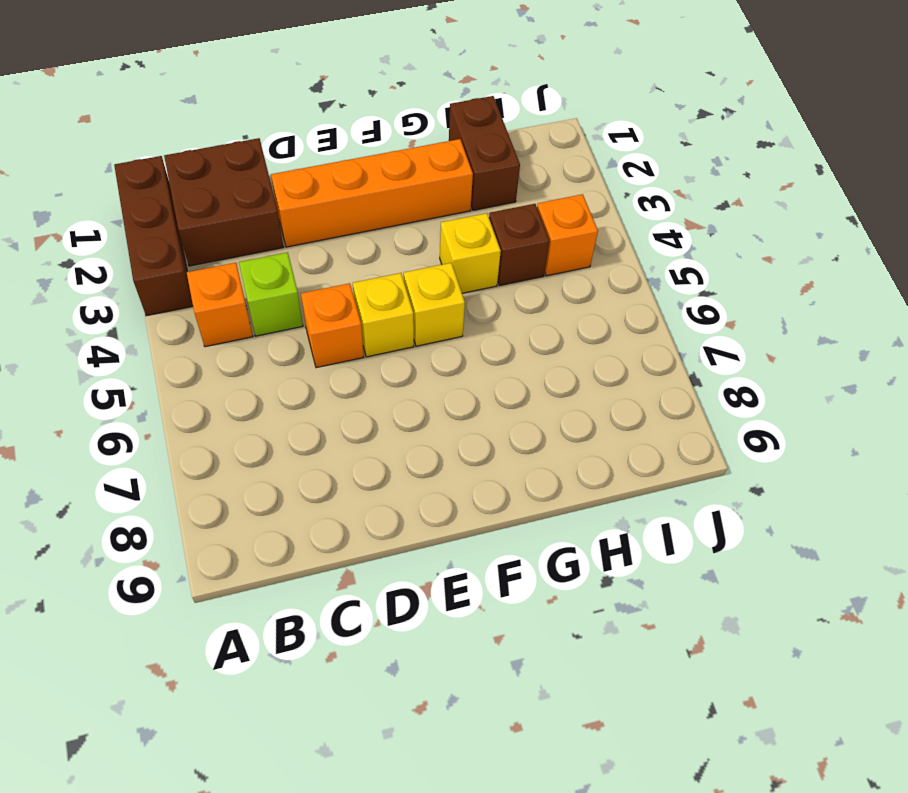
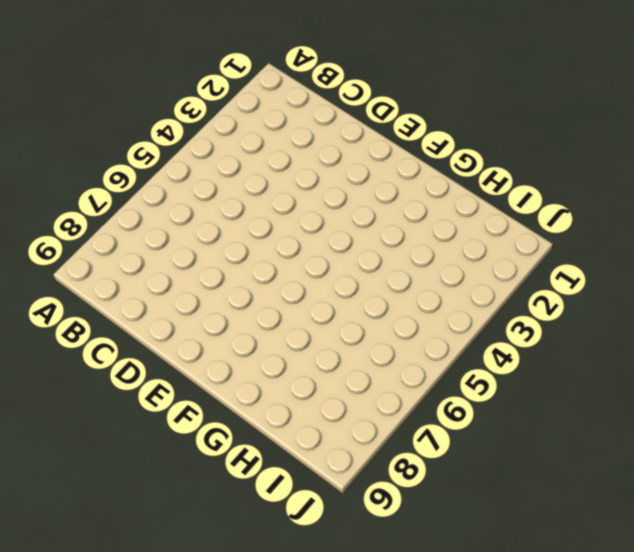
none -> brown 1x3 brick [114,156,193,316]
none -> brown 2x2 brick [164,138,283,266]
none -> orange 1x1 brick [187,263,253,347]

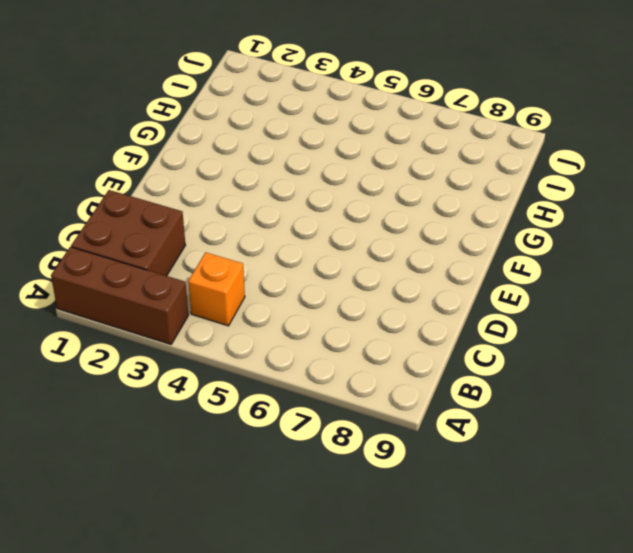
none -> lime 1x1 brick [239,252,303,336]
none -> orange 1x4 brick [271,139,473,247]
none -> orange 1x1 brick [301,283,364,368]

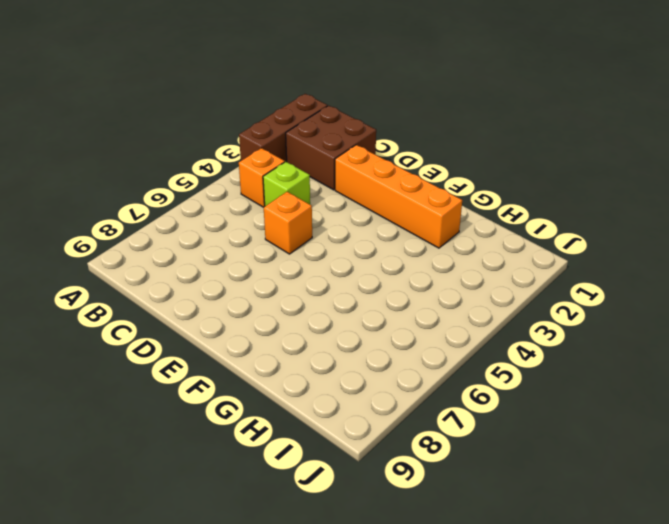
none -> yellow 1x1 brick [353,273,414,357]
none -> yellow 1x1 brick [404,263,465,346]
none -> yellow 1x1 brick [440,213,501,293]

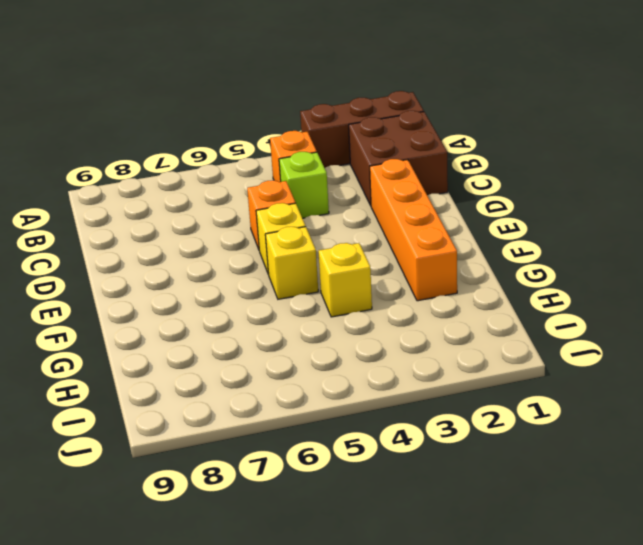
none -> brown 1x2 brick [449,96,520,210]
none -> brown 1x1 brick [489,204,550,286]
none -> orange 1x1 brick [537,194,598,276]

